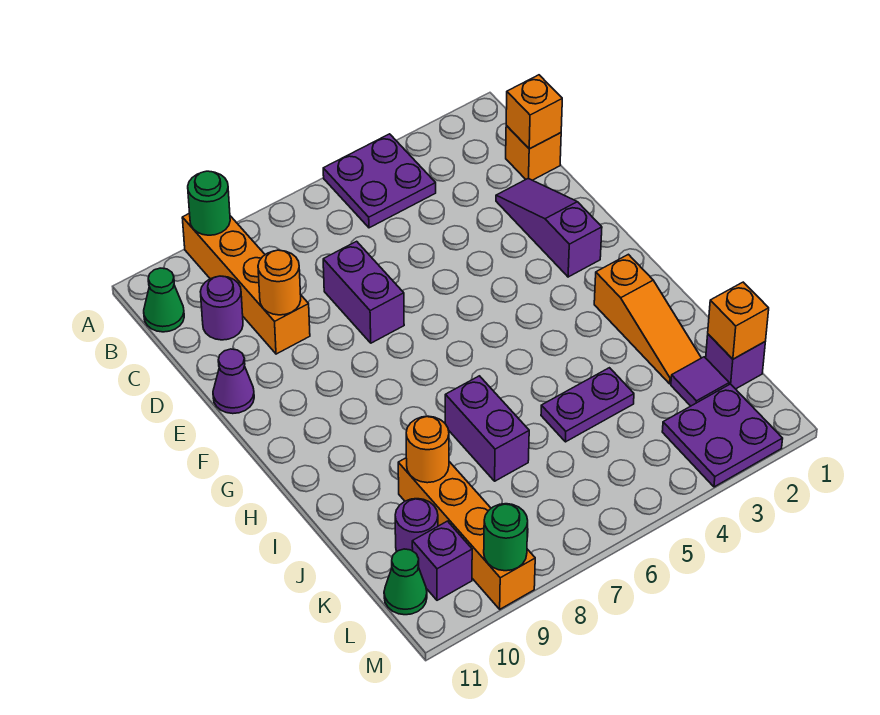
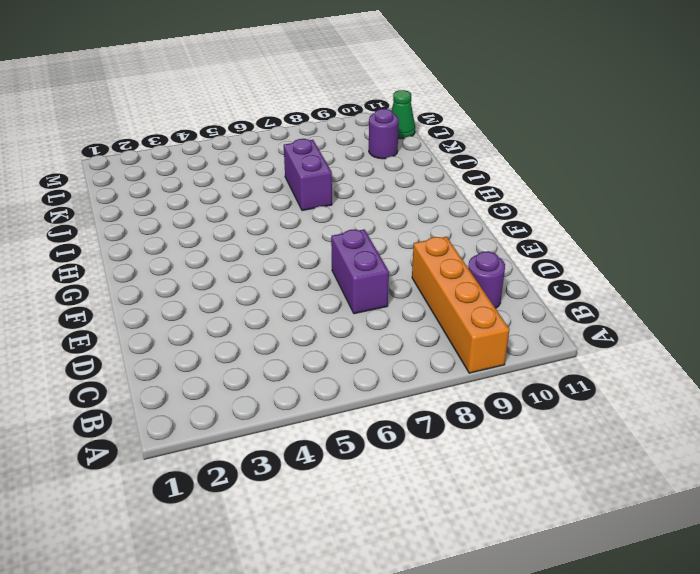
none -> purple 2x2 plate [323,134,436,228]
none -> green 1x1 cone [144,268,184,332]
none -> orange 1x1 brick [506,126,561,180]

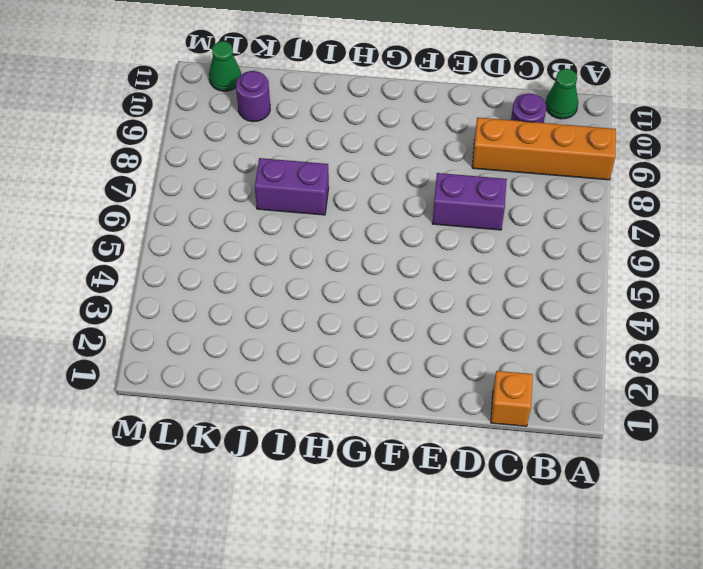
none -> purple 2x2 plate [323,134,436,228]
none -> purple 1x3 slope [496,178,602,277]
none -> purple 1x1 cone [213,349,254,414]

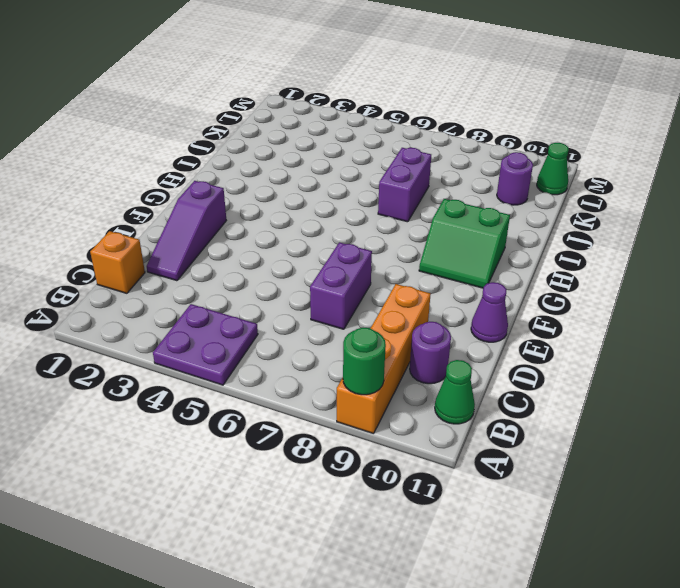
green 2x2 slope [419,199,510,288] -> none
none -> orange 1x3 slope [594,254,701,384]
none -> purple 1x2 plate [541,368,634,442]
none -> orange 1x4 brick [398,458,535,609]

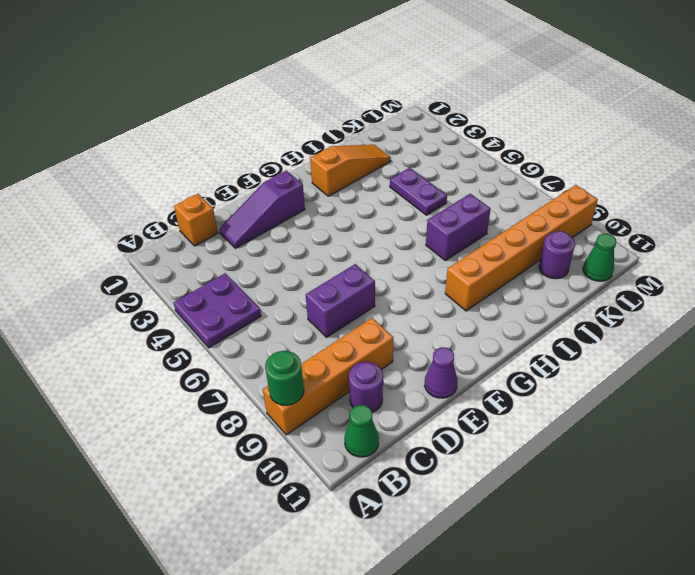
orange 1x6 brick [445,185,598,311] -> orange 1x4 brick [398,458,535,609]
none -> purple 1x1 brick [706,334,765,389]
none -> purple 1x1 tile [671,357,729,406]
none -> purple 2x2 plate [662,384,783,487]

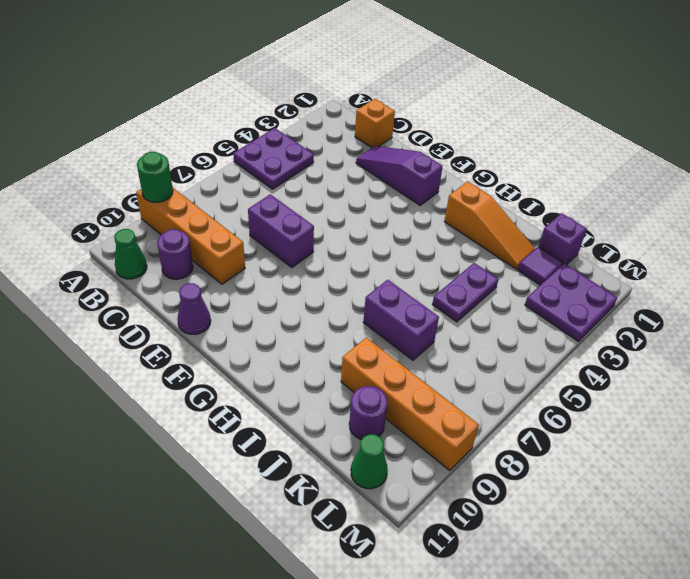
none -> purple 1x1 brick [412,521,472,600]
none -> orange 1x1 brick [506,75,562,149]
none -> orange 1x1 round brick [258,250,301,315]

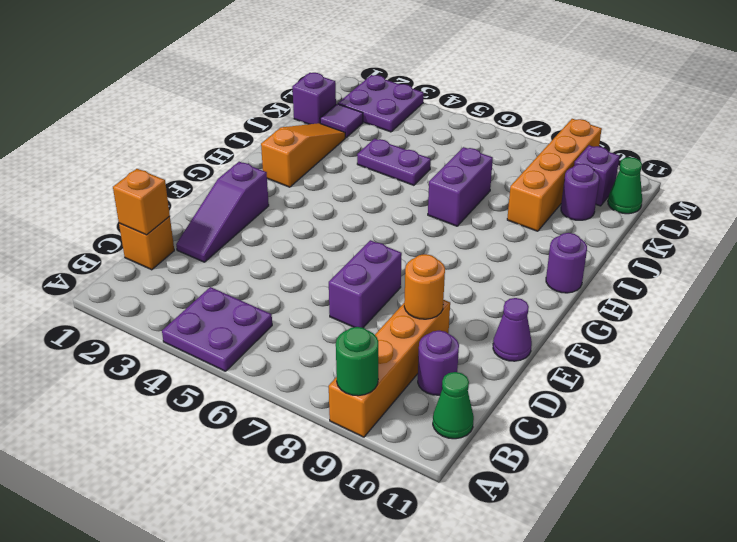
purple 1x1 round brick [546,233,587,293] -> none
none -> orange 1x1 round brick [406,416,449,483]
none -> orange 1x1 brick [708,282,769,359]
none -> green 1x1 round brick [484,504,528,571]

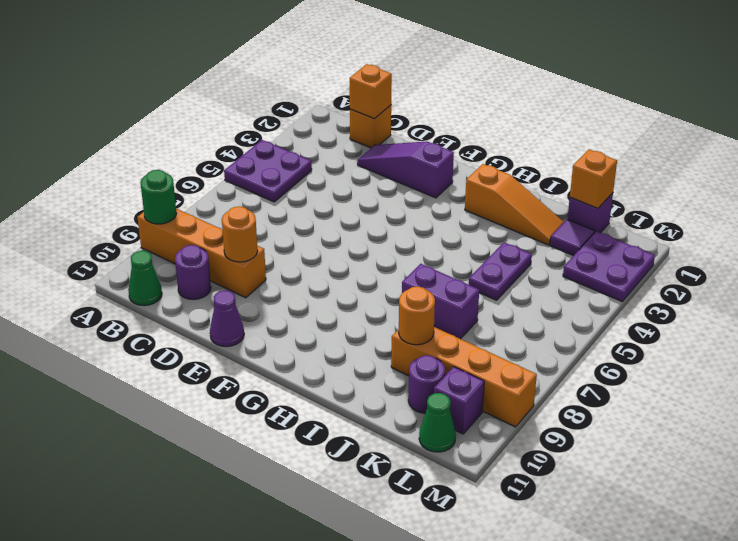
none -> purple 1x2 brick [323,241,404,343]
none -> green 1x1 round brick [484,504,528,571]

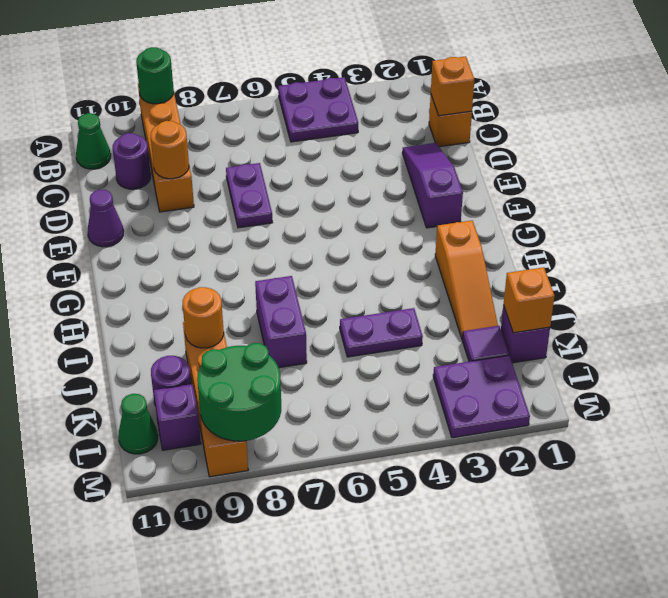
purple 1x2 plate [226,163,273,228] -> purple 1x2 brick [323,241,404,343]
green 2x2 round brick [197,343,281,441] -> green 1x1 round brick [484,504,528,571]

